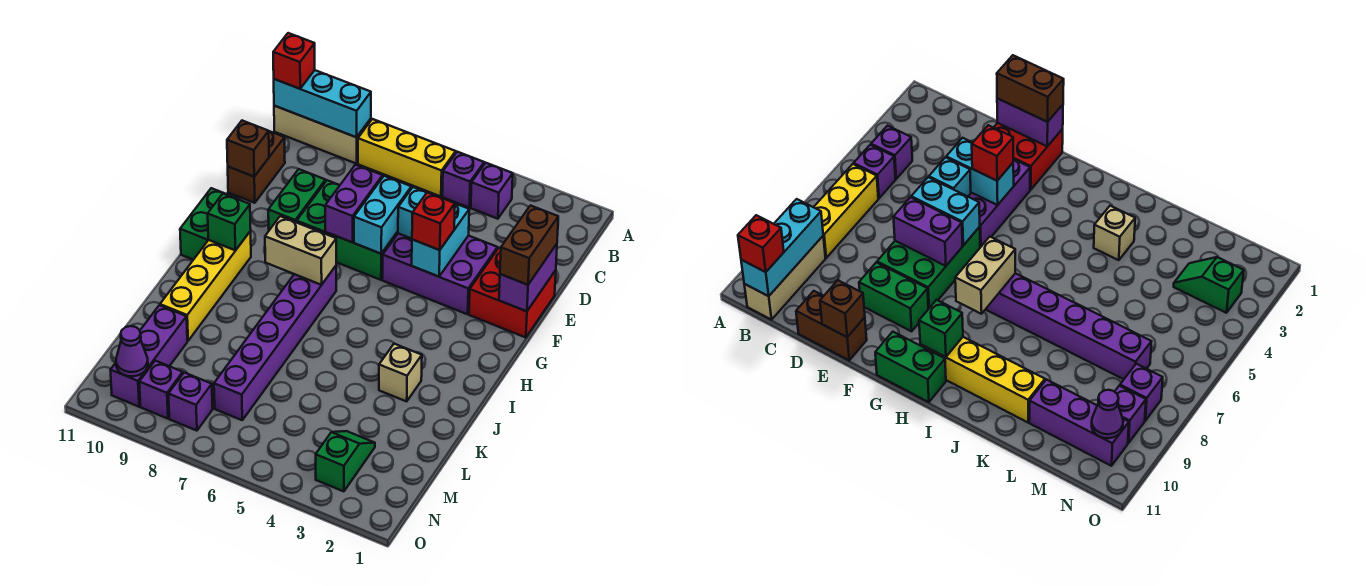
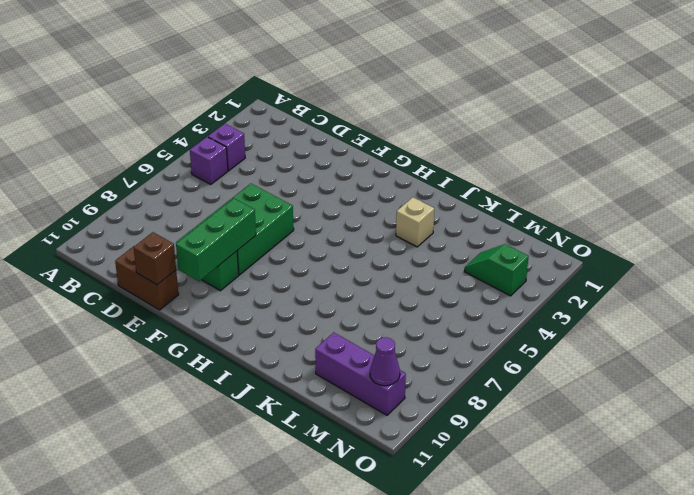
green 1x3 brick [176,199,256,281] -> none
none -> yellow 1x3 brick [358,119,456,197]
none -> tan 1x3 brick [274,106,371,164]
none -> red 2x2 brick [469,248,556,338]
none -> purple 2x3 brick [382,233,498,314]

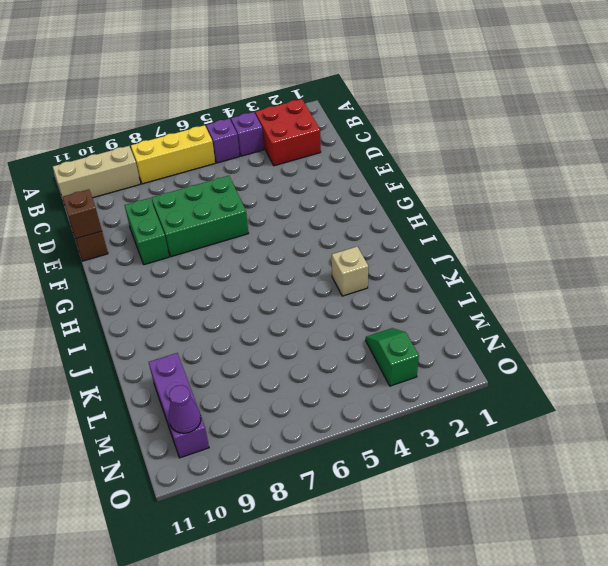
red 2x2 brick [255,99,321,166] -> red 2x2 brick moved to [469,248,556,338]
none -> purple 2x3 brick [382,233,498,314]
none -> green 1x2 brick [180,188,238,260]
none -> purple 1x6 brick [214,266,336,420]
none -> yellow 1x4 brick [160,231,251,341]

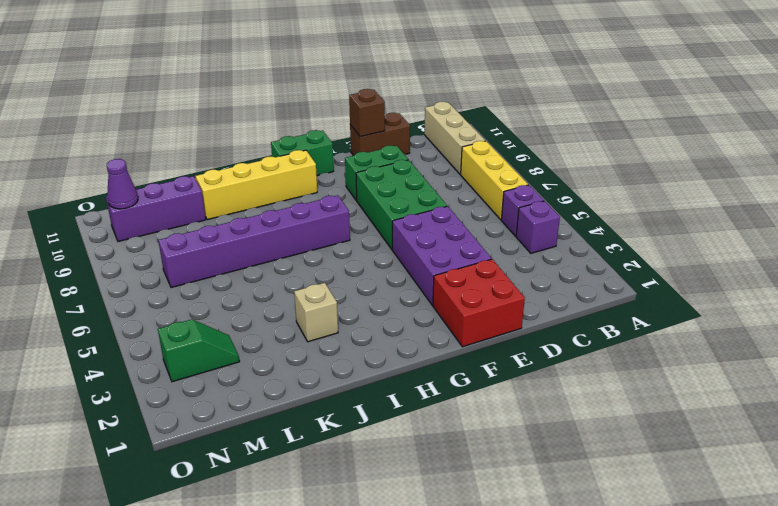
none -> purple 1x1 brick [168,373,213,431]
none -> purple 1x1 brick [139,361,183,419]
none -> cyan 1x3 brick [274,70,371,137]
none -> purple 1x2 brick [499,244,557,311]

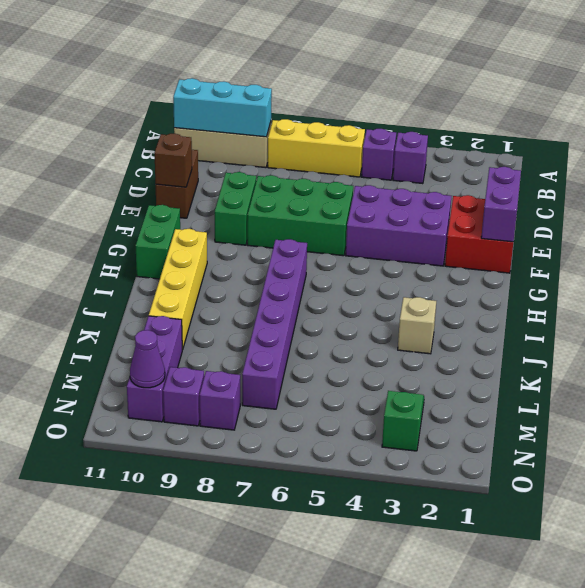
none -> cyan 1x2 brick [412,204,469,277]
none -> cyan 1x1 brick [398,187,427,239]
none -> cyan 1x2 brick [354,176,411,254]
none -> purple 1x2 brick [325,165,383,242]

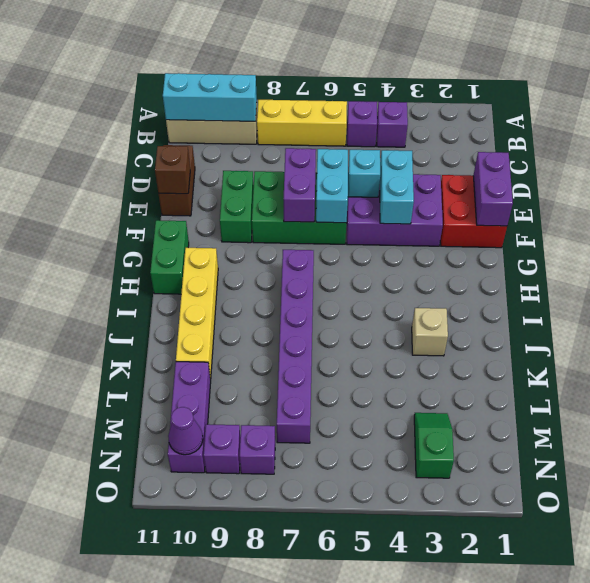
none -> tan 1x2 brick [265,216,336,285]
none -> green 1x1 brick [208,194,251,250]
none -> red 1x1 brick [273,33,315,89]
none -> brown 1x2 brick [500,206,558,285]

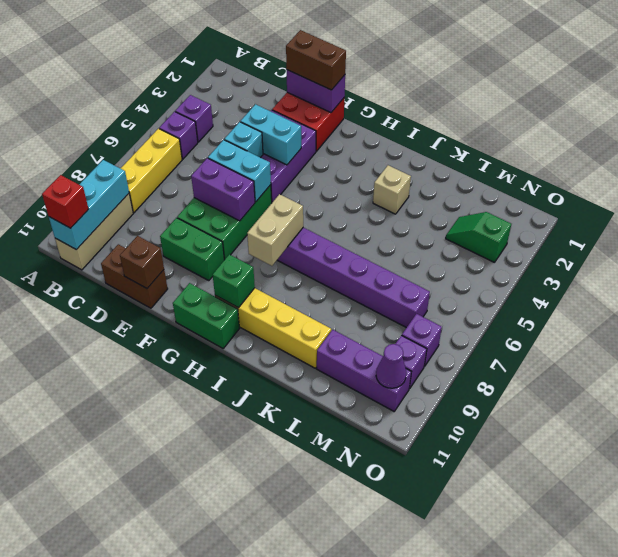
none -> red 1x1 brick [412,192,455,250]

